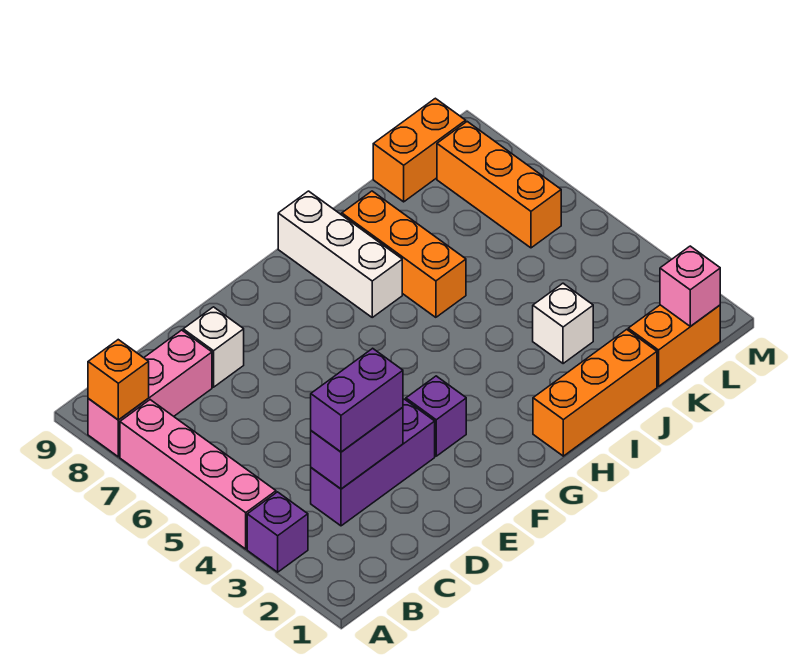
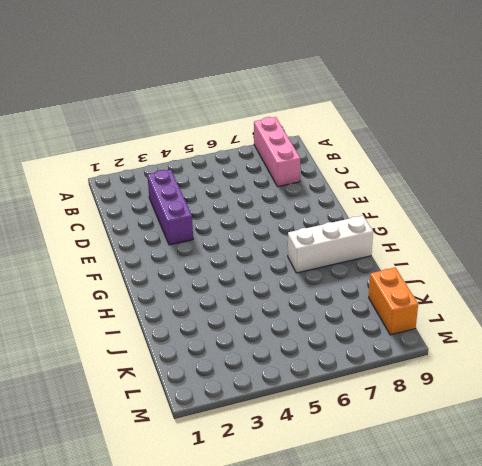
none -> purple 1x1 brick [247,492,308,572]
none -> pink 1x4 brick [120,400,276,549]
none -> white 1x1 brick [183,307,244,387]

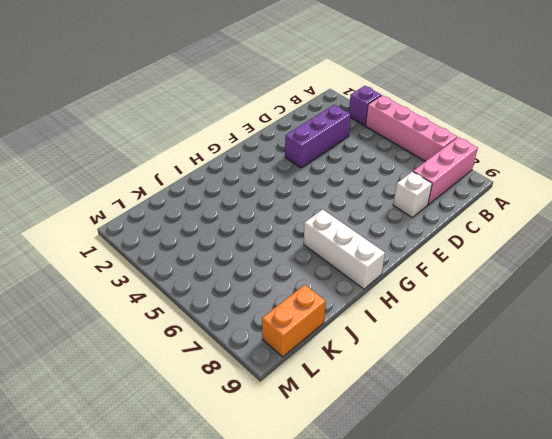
none -> purple 1x1 brick [406,376,466,456]
none -> orange 1x3 brick [533,329,657,456]
none -> orange 1x3 brick [342,191,466,317]

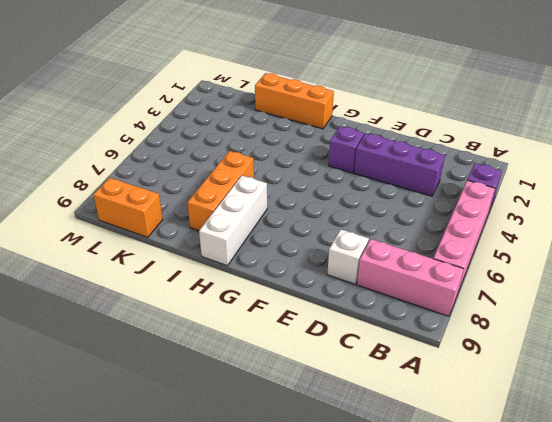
none -> white 1x1 brick [533,283,593,364]
none -> orange 1x2 brick [628,305,720,387]
none -> orange 1x3 brick [437,122,561,248]

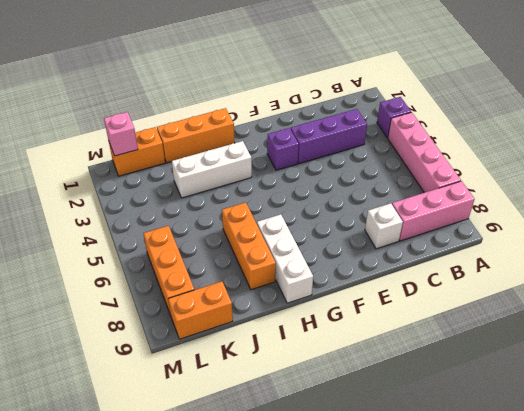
white 1x3 brick [172,141,252,198] -> white 1x1 brick [533,283,593,364]
none -> orange 1x1 brick [88,340,149,420]
none -> purple 1x2 brick [311,407,403,489]
none -> purple 1x2 brick [311,348,403,452]

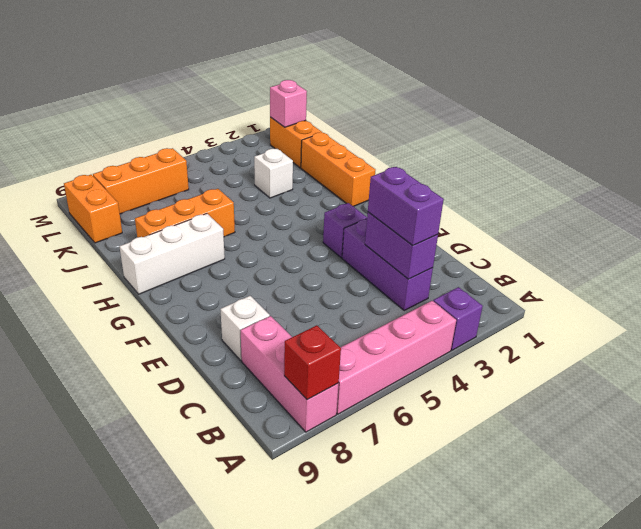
red 1x1 brick [284,325,341,400] -> orange 1x1 brick [88,340,149,420]

